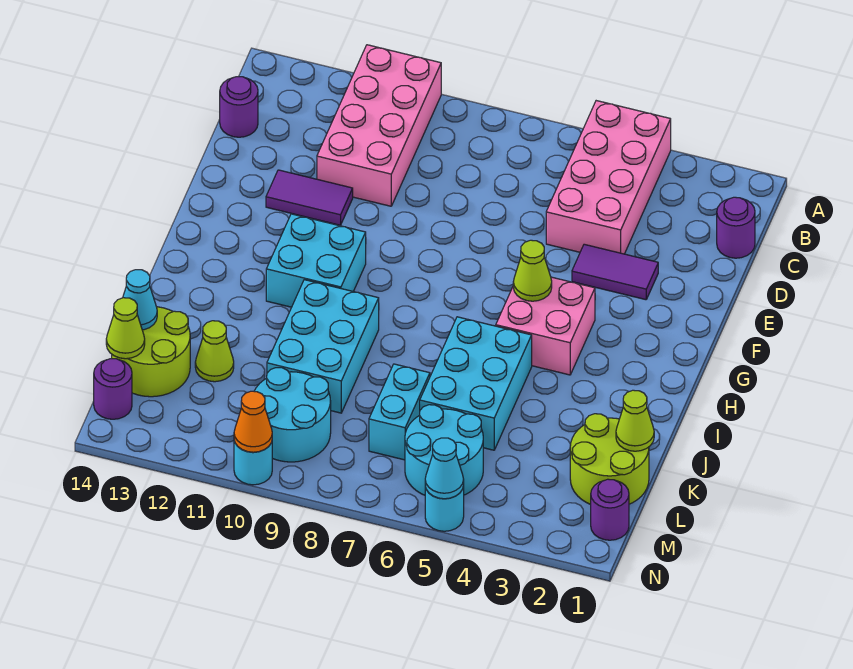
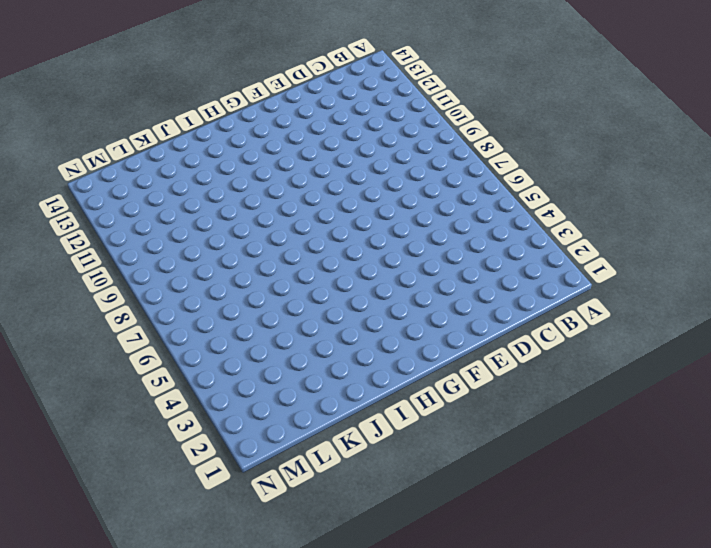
none -> pink 2x4 brick [546,101,671,254]
none -> pink 2x4 brick [317,45,441,206]
none -> purple 1x1 round brick [717,197,755,258]

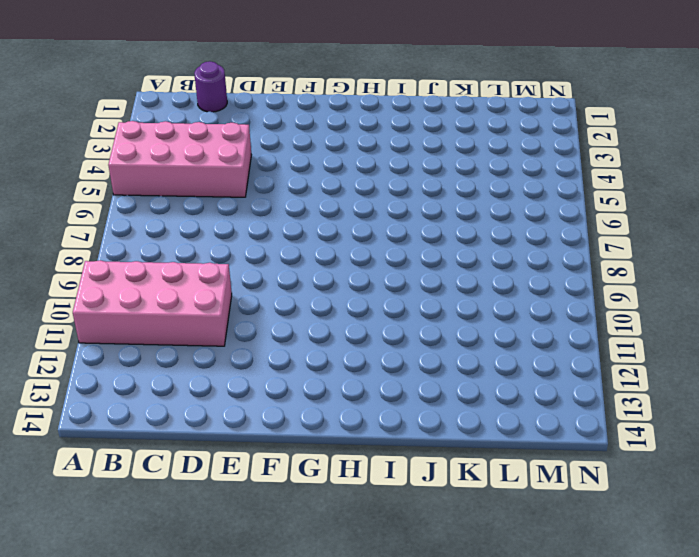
none -> purple 1x1 round brick [220,77,258,137]
none -> purple 1x2 tile [572,244,658,300]
none -> purple 1x2 tile [266,170,353,225]

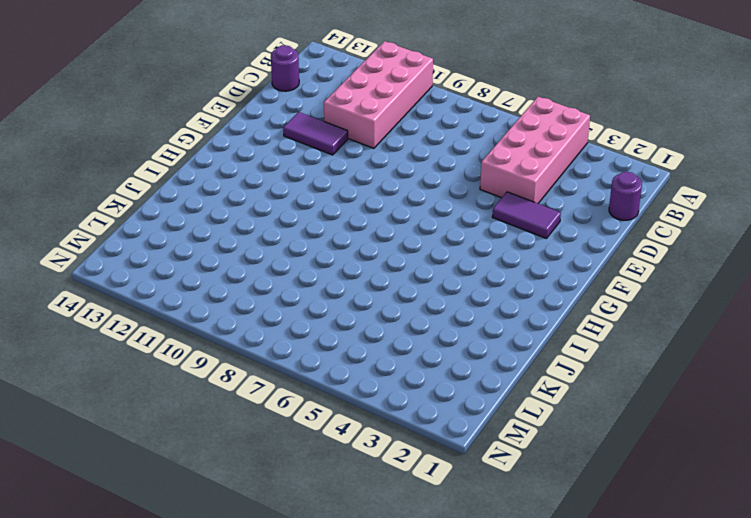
none -> pink 2x2 brick [496,277,595,375]
none -> cyan 2x2 brick [266,214,366,307]
none -> cyan 2x3 brick [420,317,532,450]

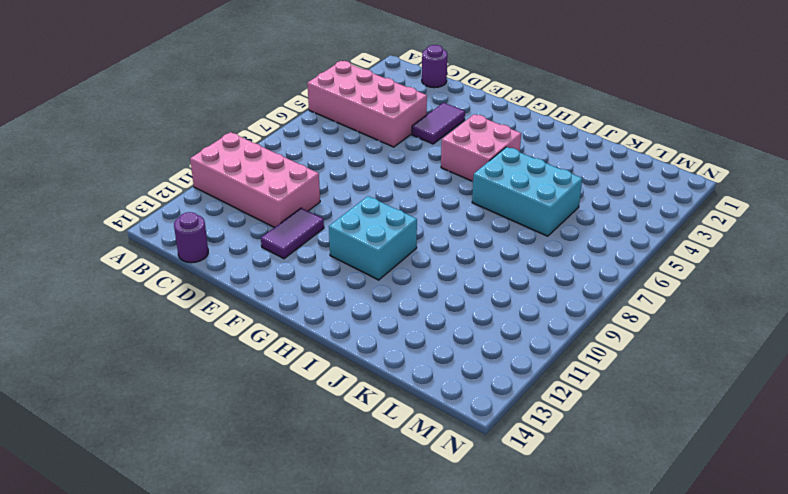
none -> cyan 2x3 brick [267,280,379,413]
none -> lime 2x2 round brick [570,414,649,504]
none -> cyan 1x2 brick [369,364,430,460]

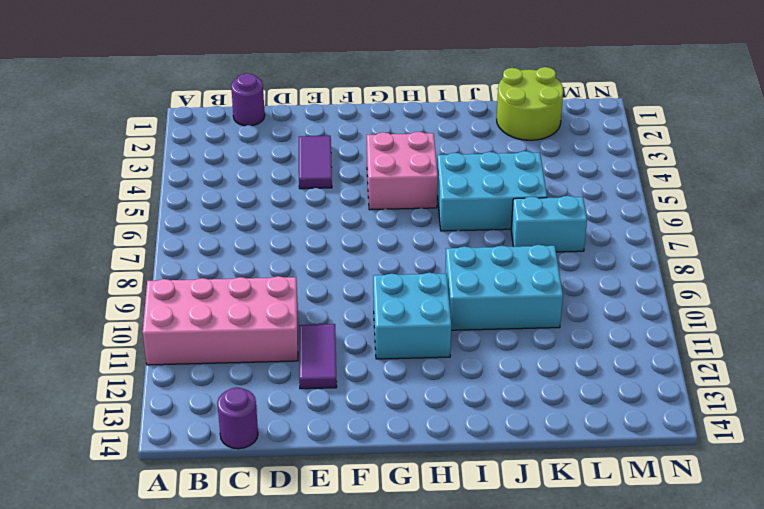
none -> pink 2x4 brick [546,101,671,254]
none -> lime 1x1 cone [195,321,234,382]
none -> lime 2x2 round brick [112,307,190,397]

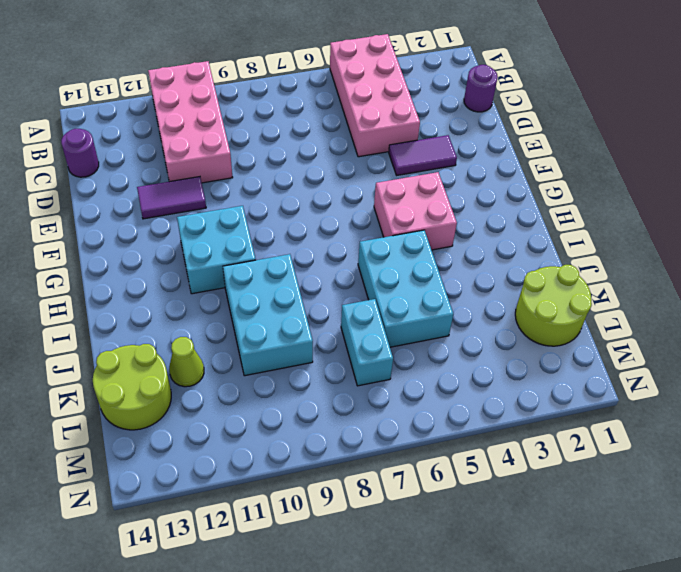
none -> cyan 2x2 round brick [405,405,483,495]
none -> cyan 2x2 round brick [254,368,331,462]
none -> purple 1x1 round brick [591,479,629,540]

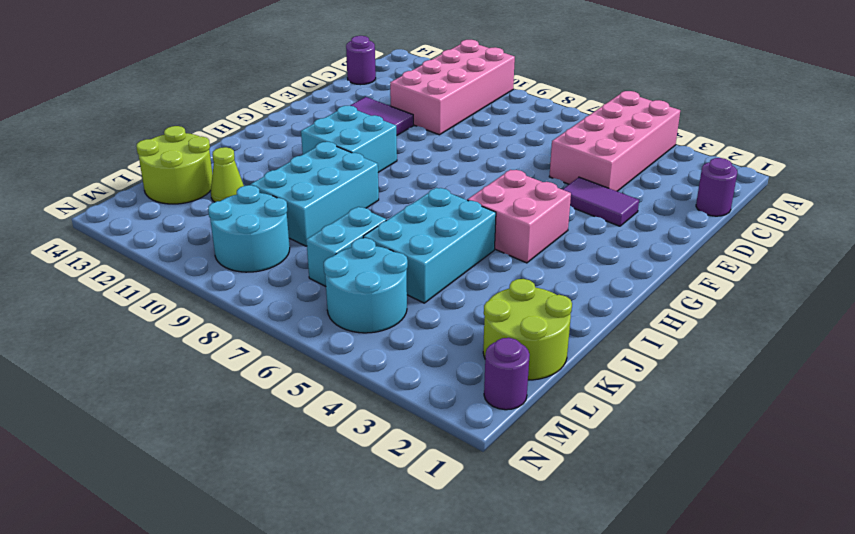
none -> purple 1x1 round brick [94,359,132,419]
none -> cyan 1x1 round brick [425,485,464,531]
none -> cyan 1x1 round brick [234,440,272,485]

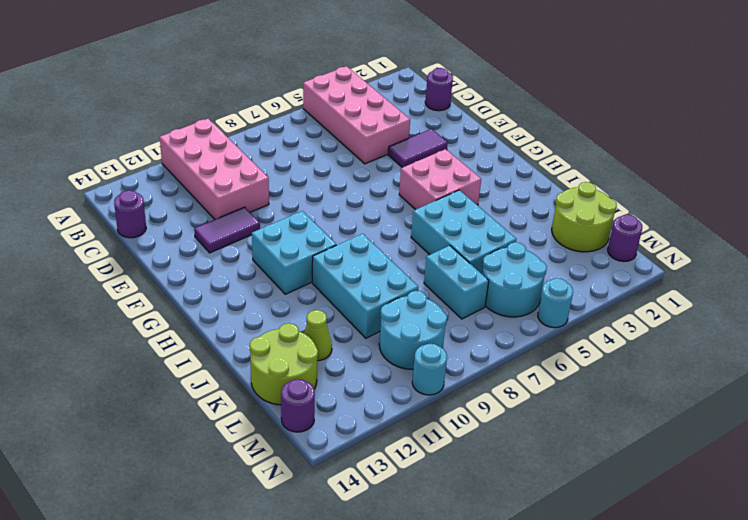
none -> lime 1x1 cone [513,240,552,301]
none -> lime 1x1 cone [616,390,654,451]
none -> cyan 1x1 cone [123,270,157,330]

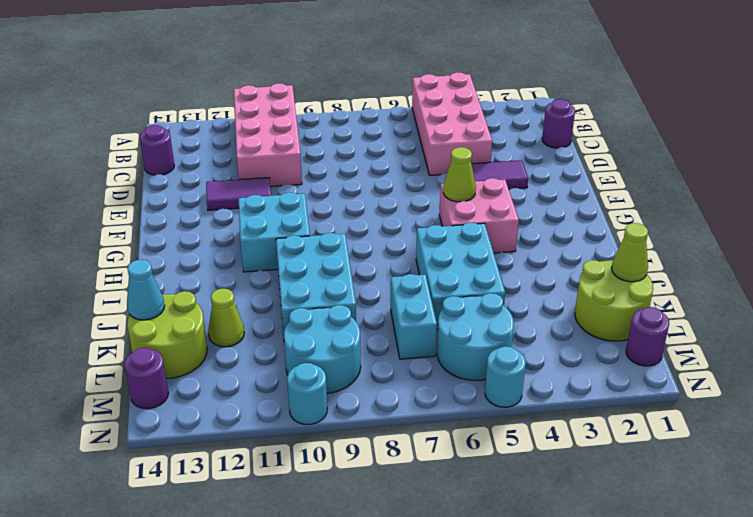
none -> lime 1x1 cone [106,298,145,359]
none -> cyan 1x1 cone [425,438,464,499]
none -> orange 1x1 cone [234,391,272,452]

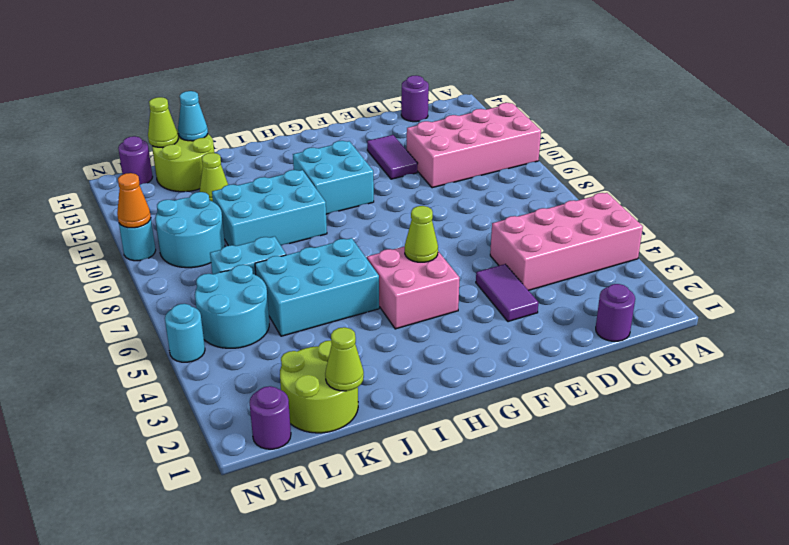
none -> cyan 1x1 cone [425,438,464,499]

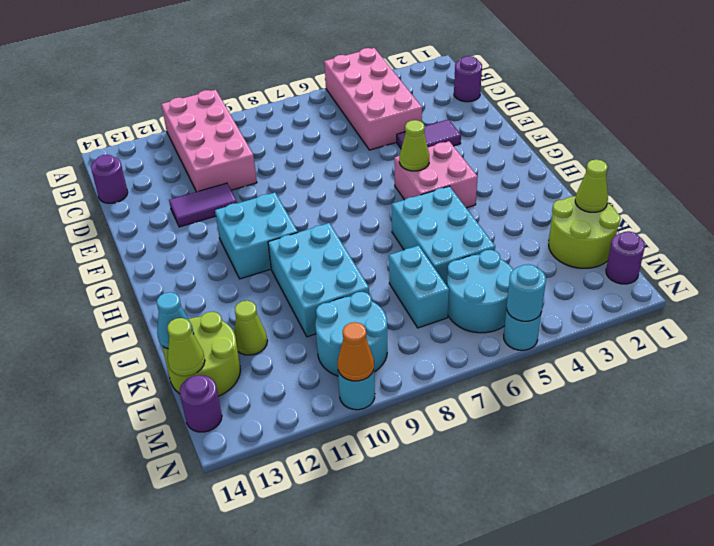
cyan 1x1 round brick [507,264,546,321] -> cyan 1x1 cone [425,438,464,499]

